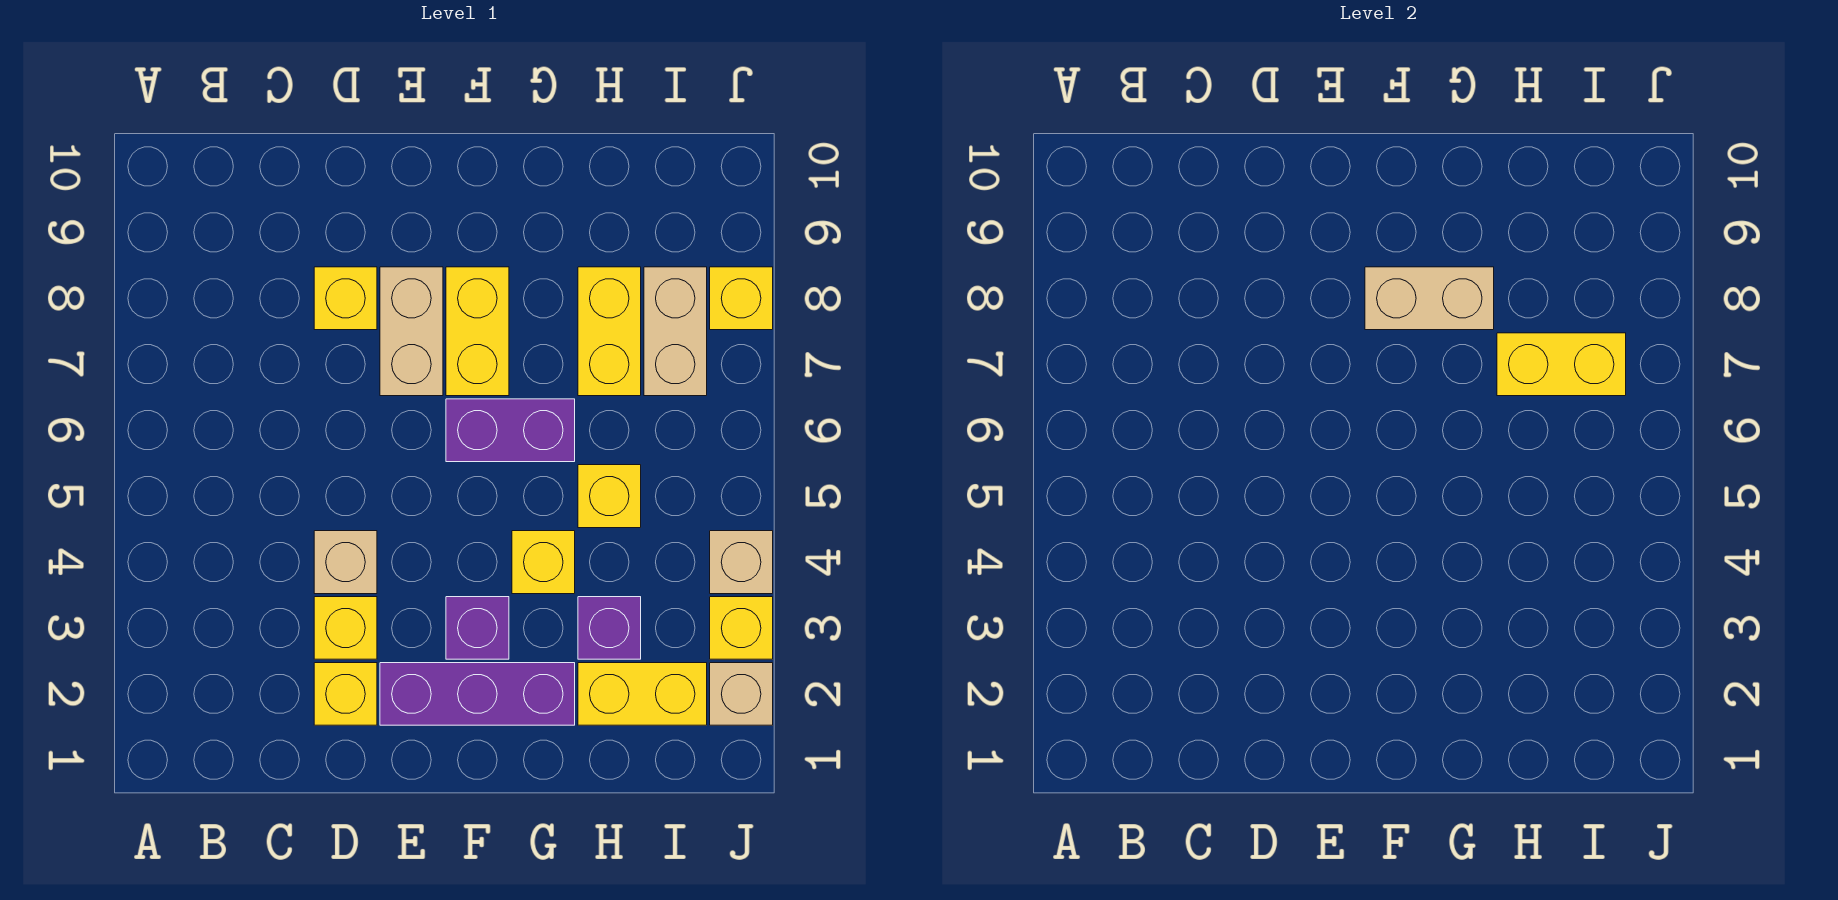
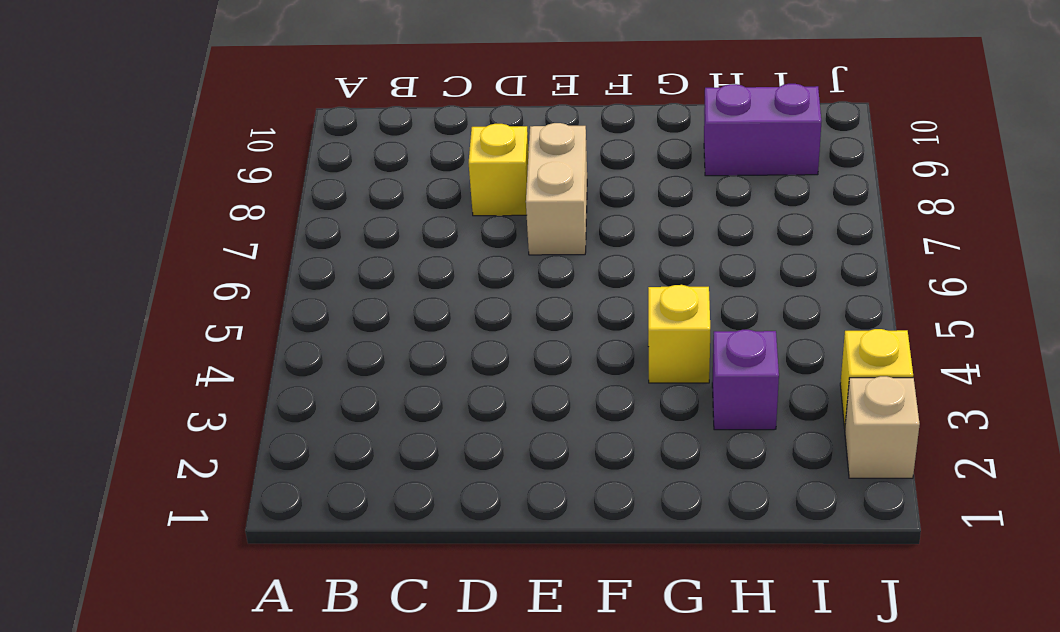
purple 1x2 brick [704,84,822,176] -> purple 1x2 brick moved to [446,399,575,462]
none -> yellow 1x1 brick [314,663,377,725]
none -> yellow 1x1 brick [314,597,377,659]
none -> tan 1x1 brick [314,531,377,594]

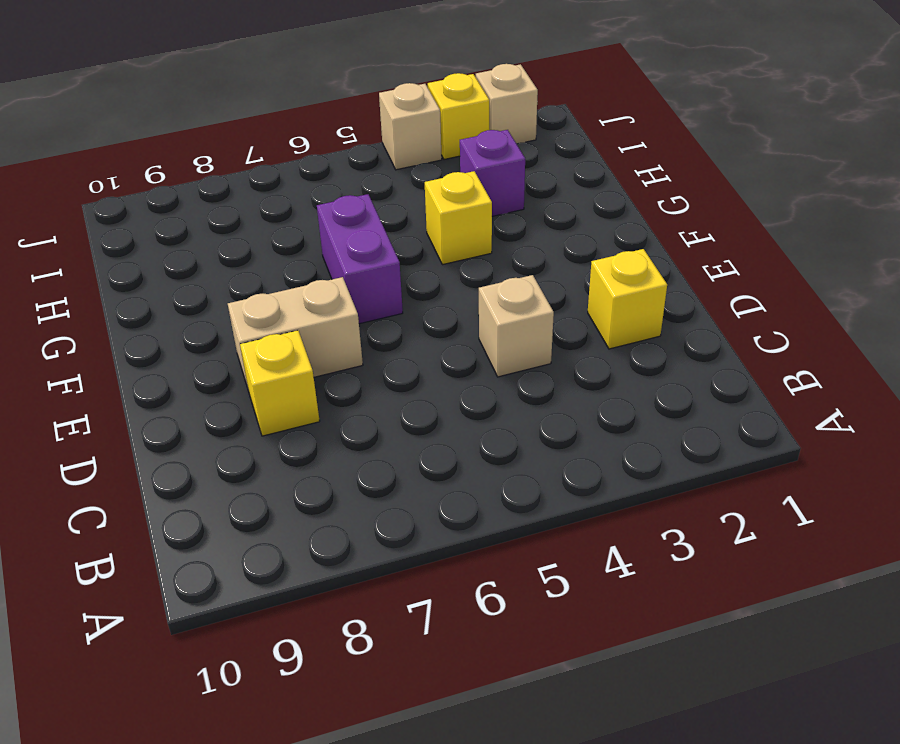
none -> yellow 1x1 brick [314,597,377,659]
none -> purple 1x3 brick [380,663,575,725]
none -> purple 1x1 brick [446,597,509,659]

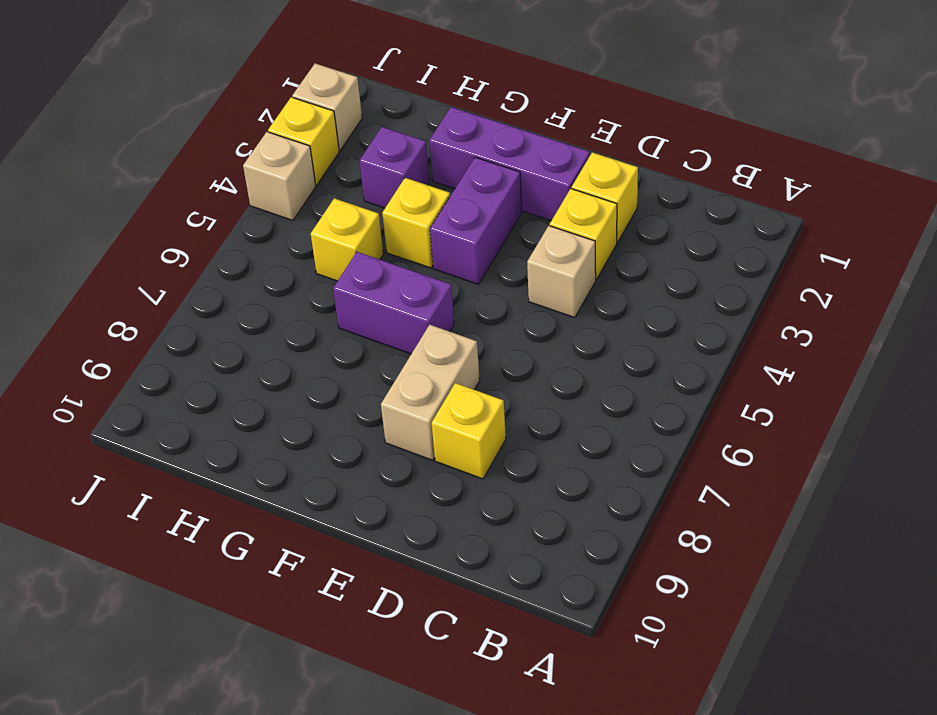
purple 1x2 brick [430,157,522,284] -> purple 1x1 brick [446,597,509,659]
none -> yellow 1x2 brick [446,267,509,396]
none -> yellow 1x2 brick [578,663,707,725]
none -> yellow 1x2 brick [578,267,641,396]

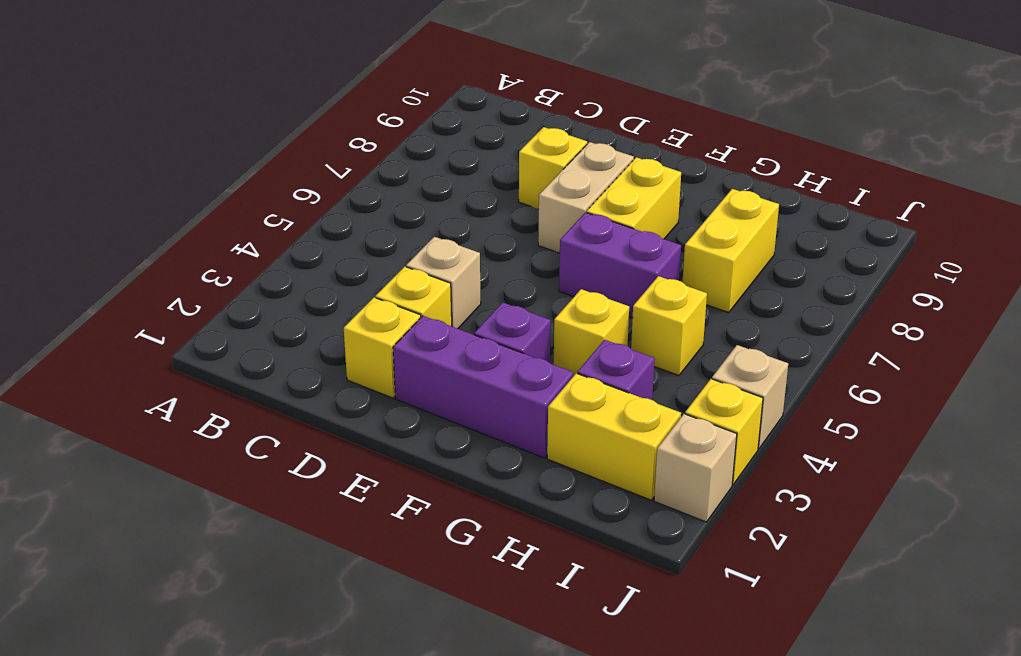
none -> tan 1x2 brick [644,267,707,396]
none -> yellow 1x1 brick [710,267,773,330]
none -> tan 1x2 brick [1365,267,1494,330]

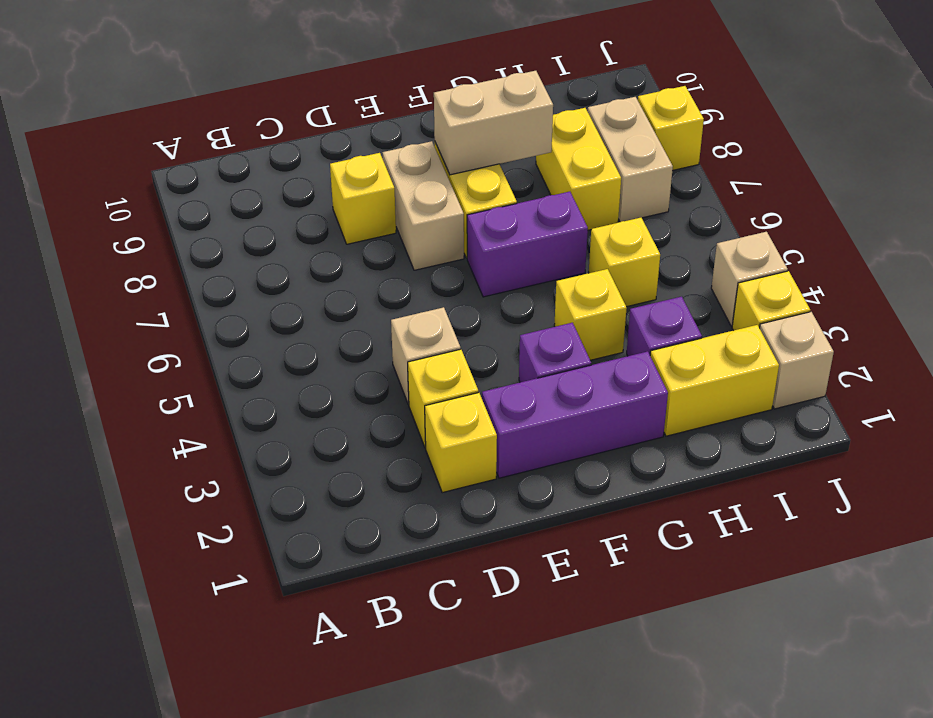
none -> yellow 1x2 brick [1497,333,1626,396]

